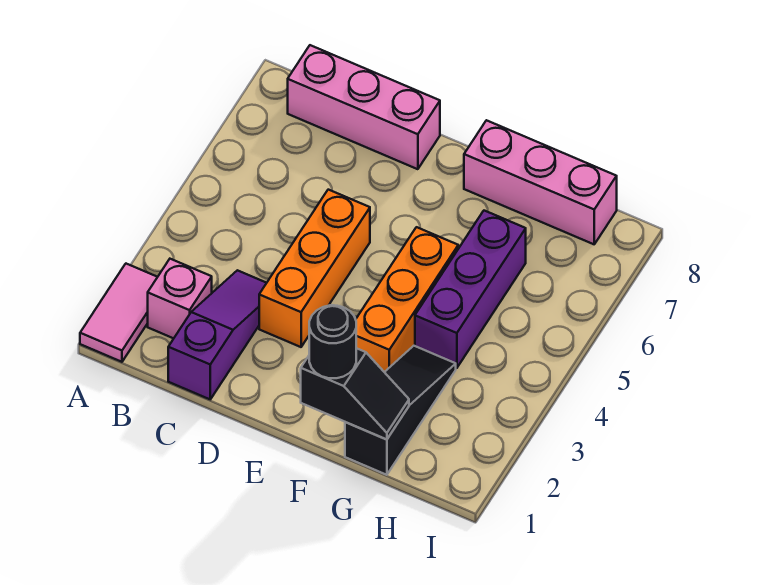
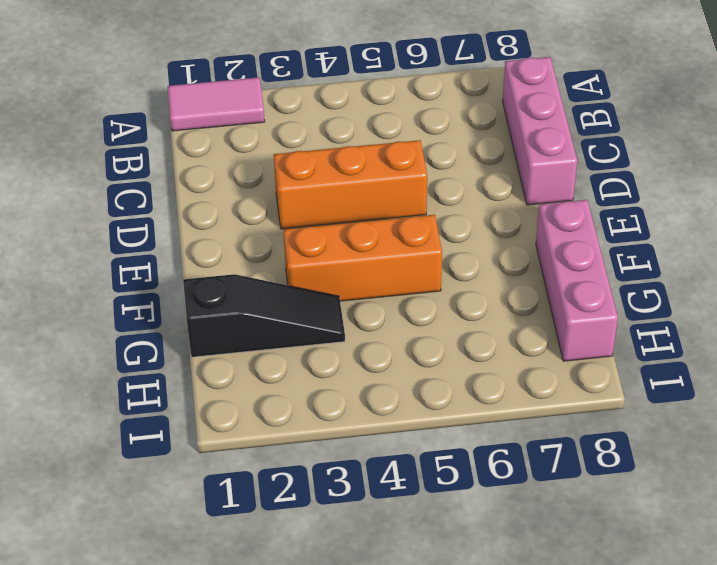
none -> pink 1x1 brick [148,259,212,338]
none -> purple 1x3 slope [168,270,266,399]

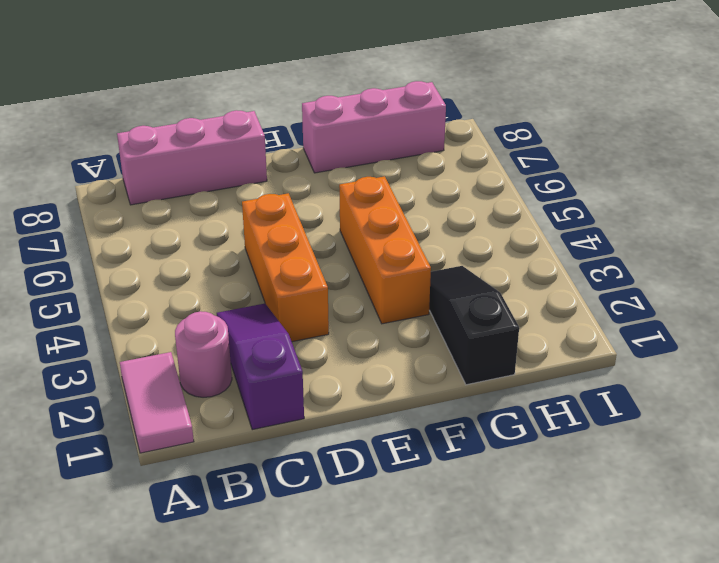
pink 1x1 round brick [175,311,232,397] -> pink 1x1 brick [148,259,212,338]
none -> purple 1x3 brick [415,211,526,368]
none -> black 1x2 slope [301,348,409,440]

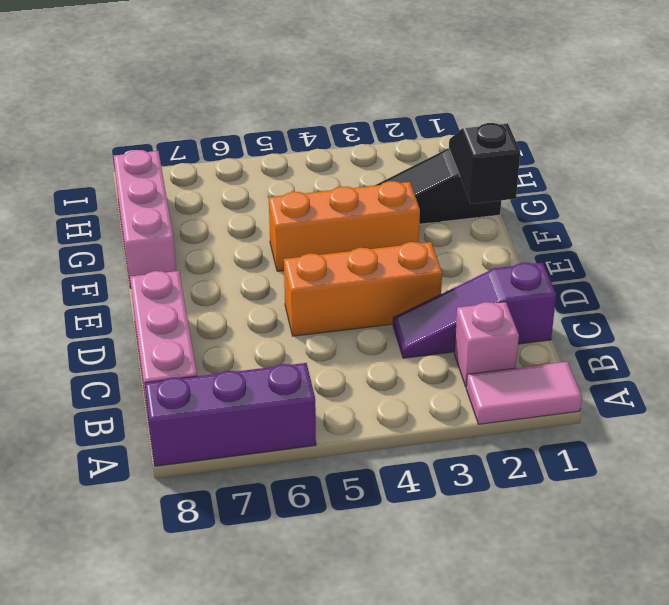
purple 1x3 brick [145,363,316,466] -> purple 1x3 brick moved to [415,211,526,368]
none -> black 1x1 round brick [309,305,356,378]

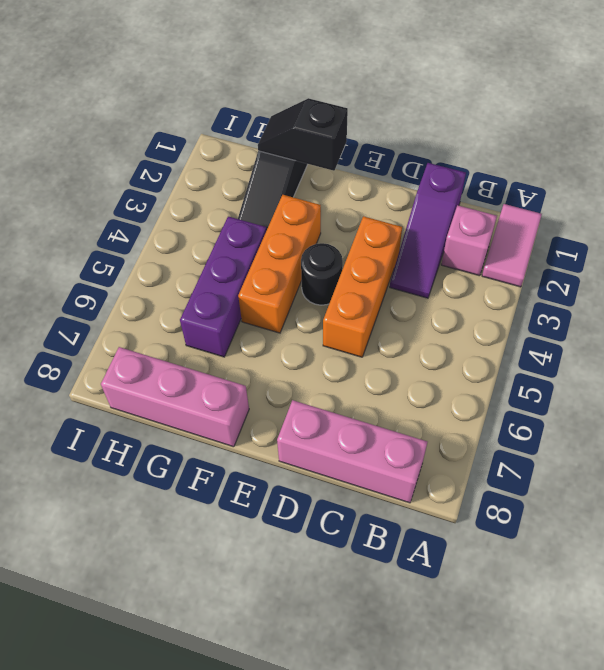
black 1x1 round brick [301,243,343,305] -> black 1x1 round brick moved to [309,305,356,378]

